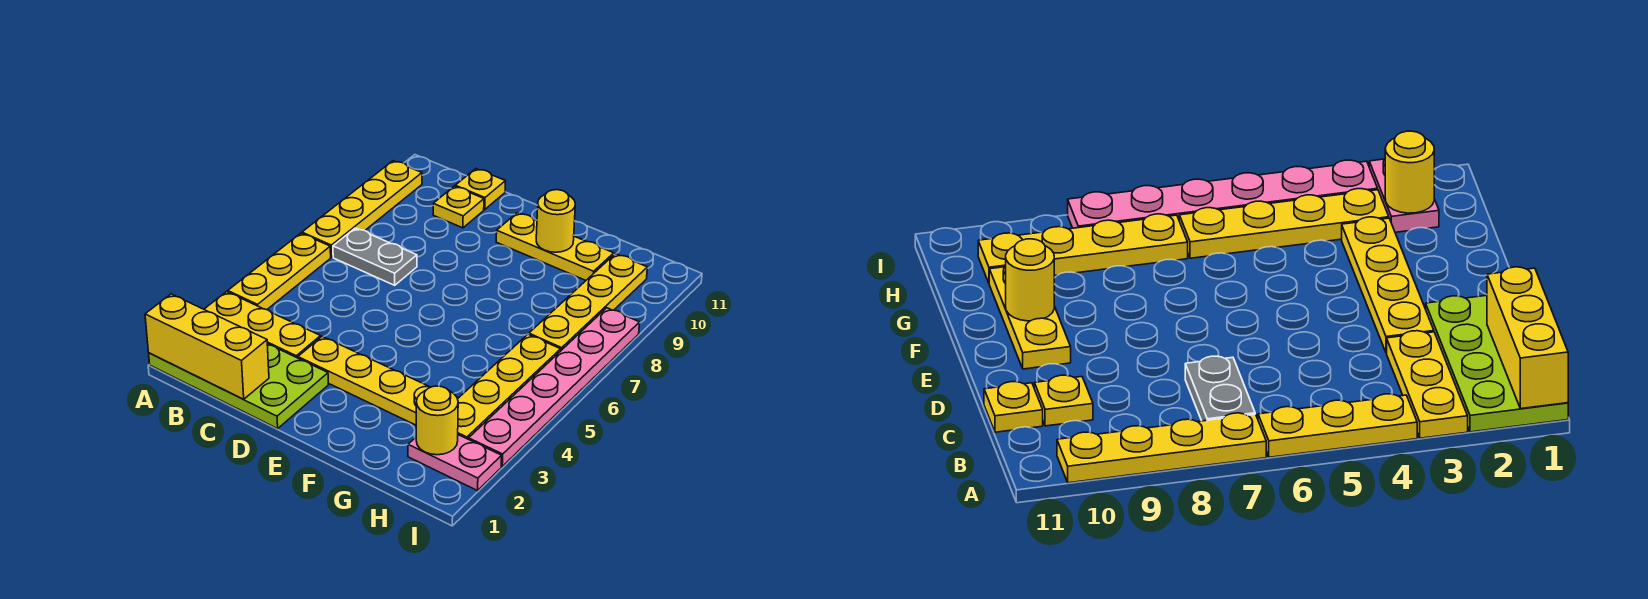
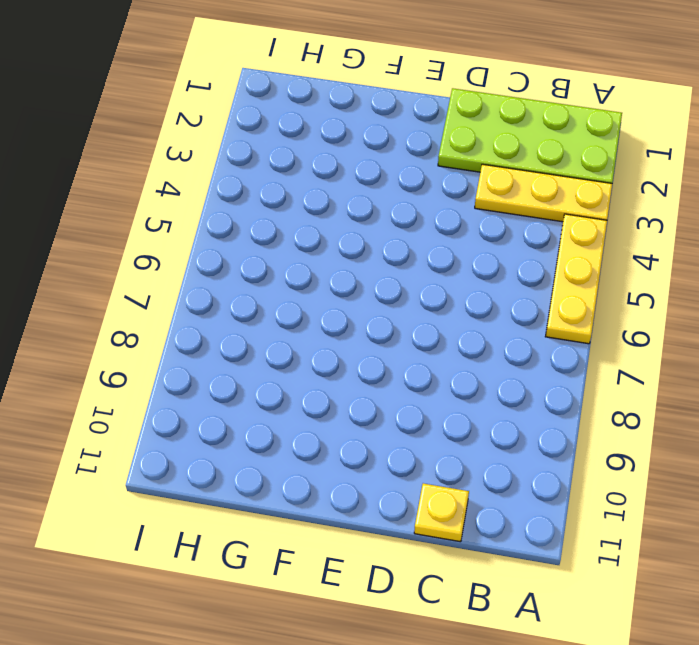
none -> yellow 1x4 plate [302,161,422,257]
none -> grey 1x2 plate [333,228,417,285]
none -> yellow 1x1 plate [433,186,484,228]

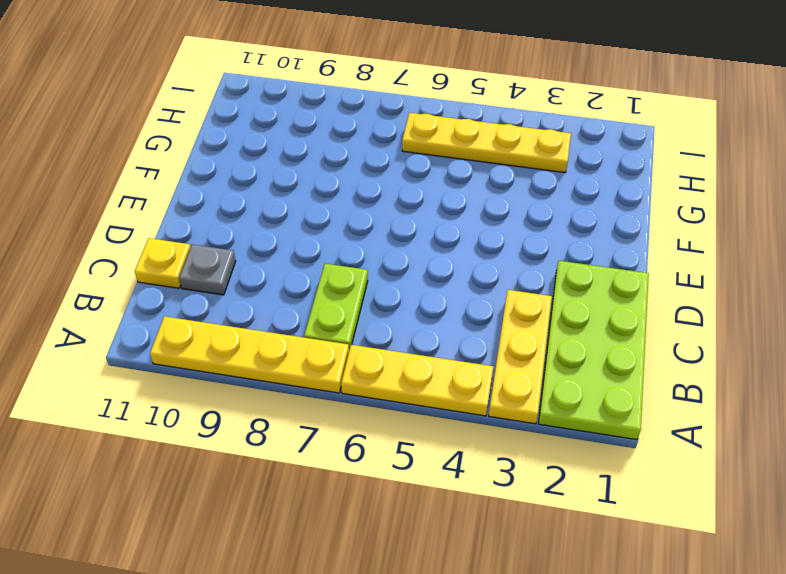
lime 1x2 plate [304,264,368,350] -> grey 1x2 plate [333,228,417,285]
grey 1x1 plate [179,245,236,295] -> yellow 1x1 plate [433,186,484,228]
none -> yellow 1x4 plate [298,336,430,425]
none -> yellow 1x3 plate [496,213,614,280]
none -> pink 1x2 plate [408,435,502,491]

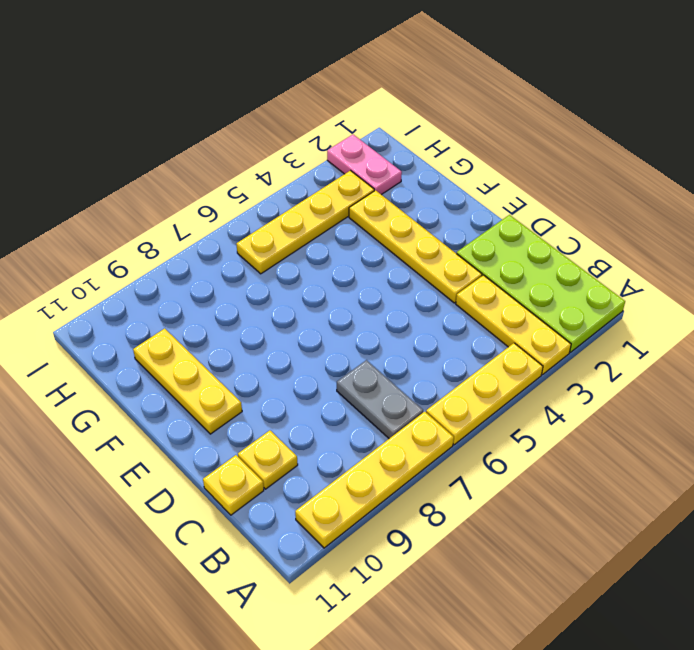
none -> yellow 1x4 plate [529,254,647,350]
none -> pink 1x6 plate [469,308,640,466]
none -> yellow 1x3 brick [145,294,269,399]

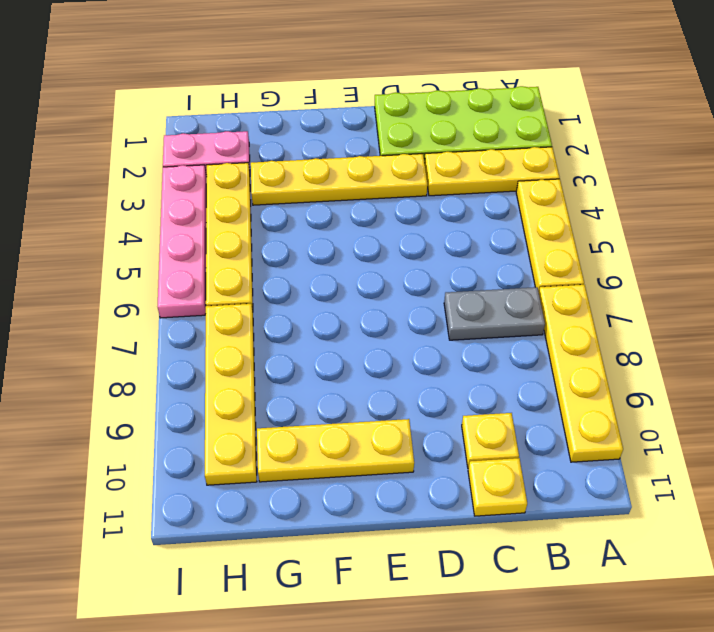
pink 1x4 plate [157,165,207,318] -> pink 1x6 plate [469,308,640,466]
none -> yellow 1x3 brick [145,294,269,399]
none -> yellow 1x1 round brick [536,190,575,252]
none -> yellow 1x1 round brick [416,386,458,455]

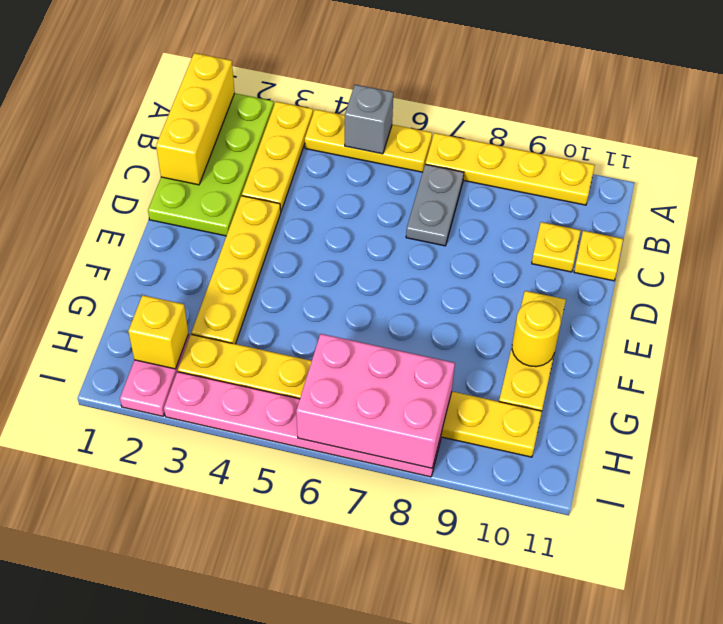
grey 1x1 brick [345,85,393,154] -> none
yellow 1x1 brick [128,295,189,369] -> yellow 1x1 round brick [416,386,458,455]
pink 2x3 brick [296,334,455,468] -> none

